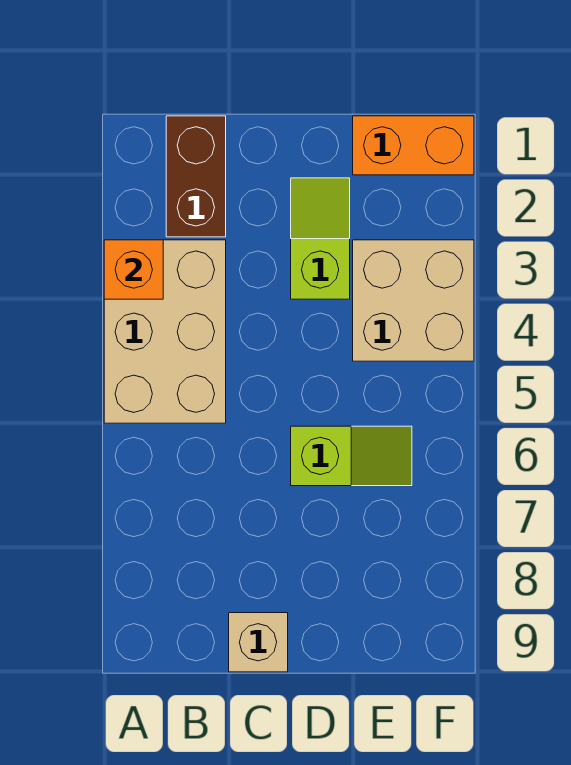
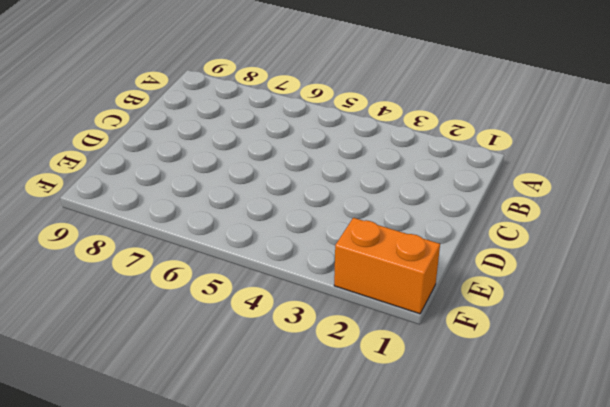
orange 1x2 brick [334,218,440,314] -> orange 1x2 brick turned to [353,116,474,175]
none -> tan 2x3 brick [104,240,226,423]
none -> brown 1x2 brick [166,116,226,237]

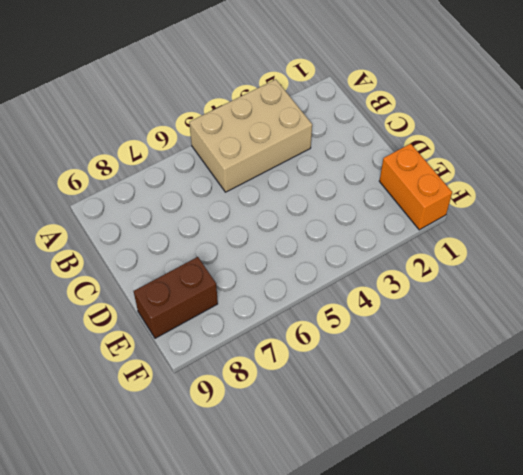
brown 1x2 brick [134,257,218,338] -> brown 1x2 brick moved to [166,116,226,237]
none -> tan 1x1 brick [229,613,288,672]
none -> lime 1x2 slope [291,178,350,299]

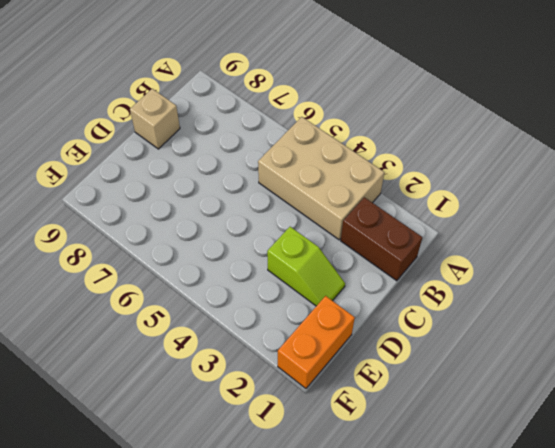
none -> lime 1x2 slope [291,426,412,486]
none -> tan 2x2 brick [353,240,474,361]

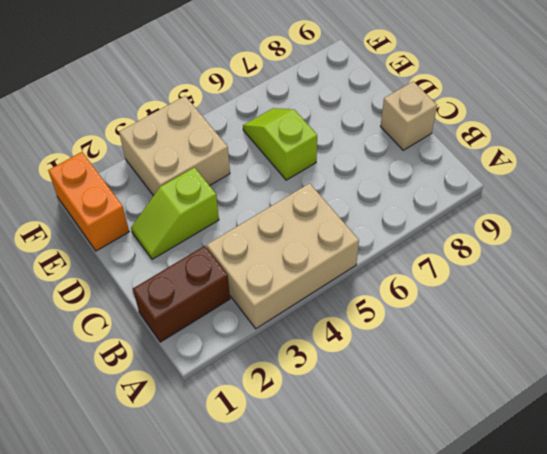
none -> orange 1x1 brick [104,240,163,299]

